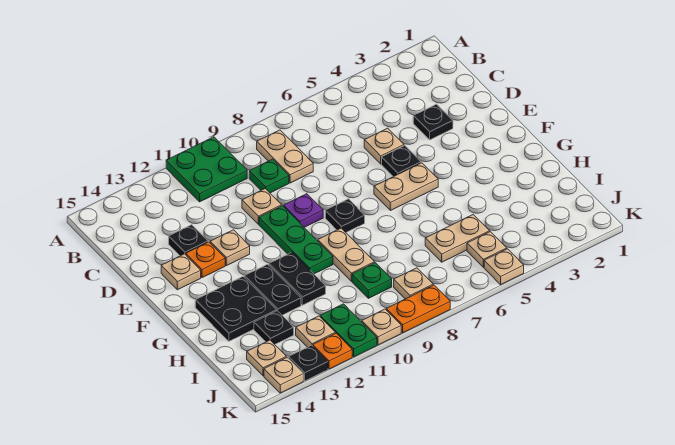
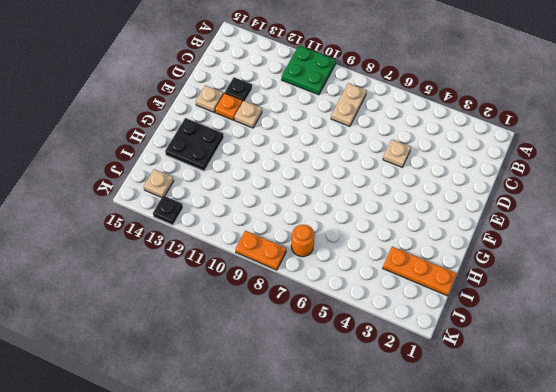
orange 1x3 plate [383,247,457,296] -> none
orange 1x1 round brick [291,225,315,257] -> none
none -> green 1x1 plate [249,159,289,193]
none -> black 1x1 plate [413,104,453,140]
none -> tan 1x1 plate [242,189,282,224]
none -> black 1x1 plate [382,146,421,177]

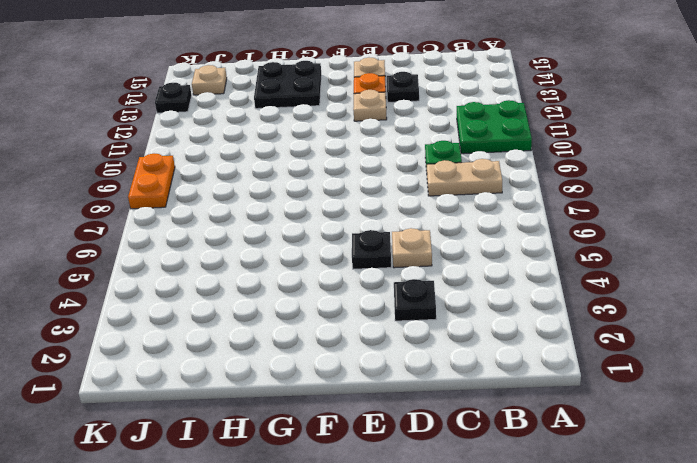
none -> tan 1x1 plate [242,189,282,224]
none -> purple 1x1 plate [284,194,323,227]
none -> green 1x3 plate [259,206,333,274]
none -> tan 1x2 plate [374,163,438,211]

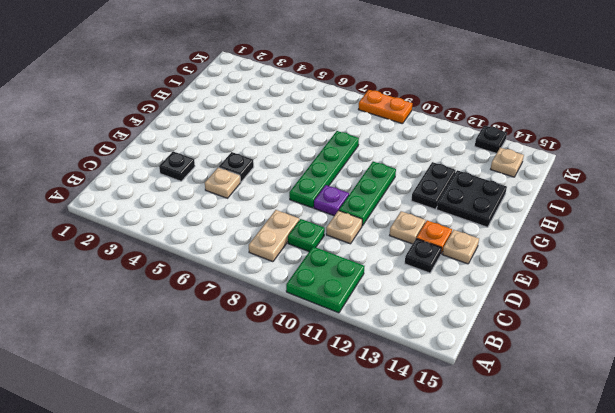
green 1x4 plate [289,131,359,208] -> black 1x1 plate [325,199,365,232]
none -> tan 1x2 plate [374,163,438,211]
none -> tan 1x2 plate [318,228,375,281]
none -> black 1x2 plate [269,252,326,305]
none -> tan 1x2 plate [425,215,490,262]

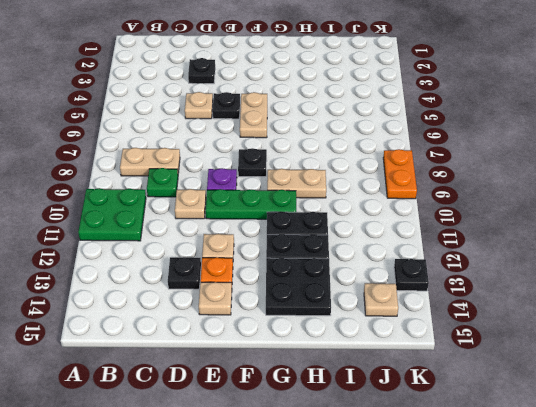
none -> tan 1x2 plate [425,215,490,262]
none -> green 1x1 plate [352,263,392,298]
none -> black 1x1 plate [254,311,294,344]
none -> tan 1x1 plate [467,232,507,267]

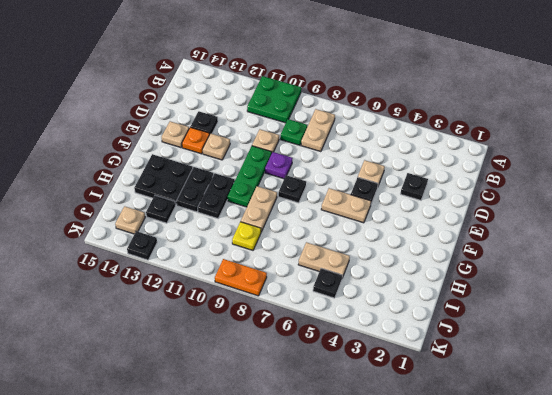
yellow 1x1 plate [232,222,261,250] -> green 1x1 plate [352,263,392,298]
black 1x1 plate [313,268,342,298] -> tan 1x1 plate [467,232,507,267]
none -> tan 1x1 plate [394,268,433,299]
none -> green 1x2 plate [320,304,377,357]
none -> tan 1x1 plate [296,316,335,347]
none -> tan 1x1 plate [484,249,524,285]

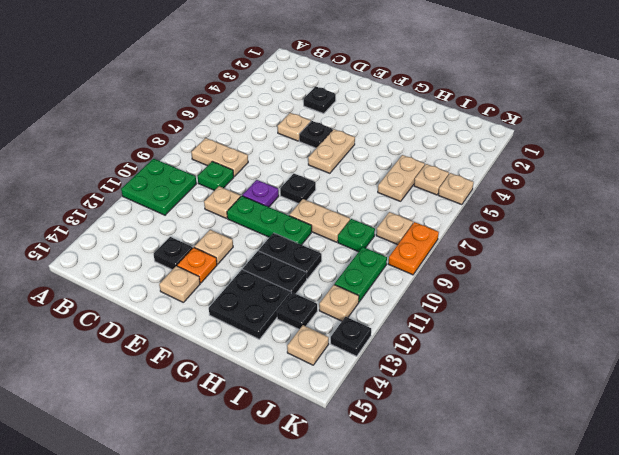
green 1x2 plate [335,247,387,302] -> green 1x2 plate turned to [320,304,377,357]
none -> tan 1x1 plate [362,309,401,345]
none -> orange 1x1 plate [313,333,352,369]
none -> tan 1x1 plate [264,357,303,393]

